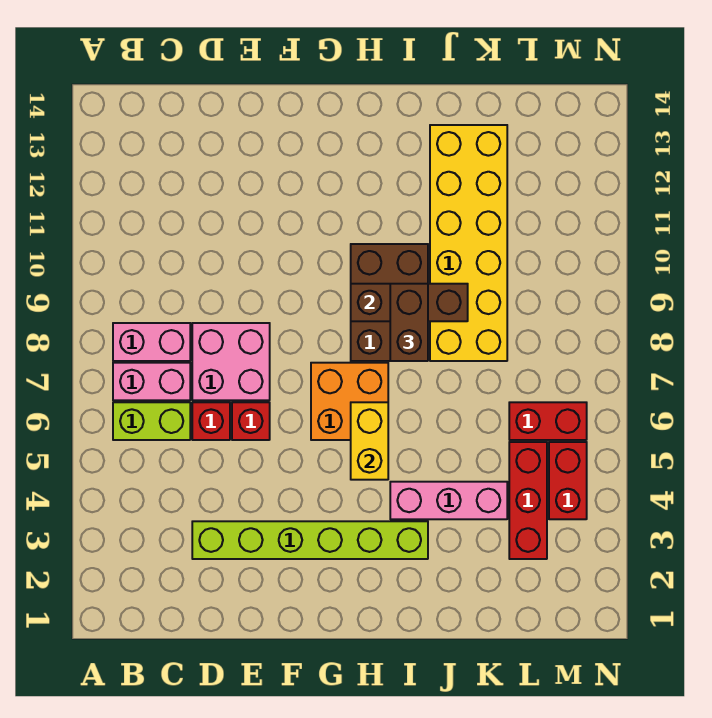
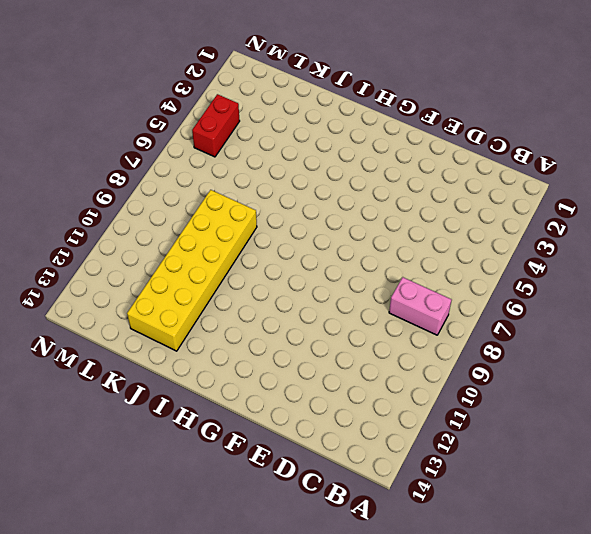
none -> lime 1x2 brick [113,402,190,440]
none -> pink 1x2 brick [113,363,190,400]
none -> lime 1x6 brick [192,521,428,559]

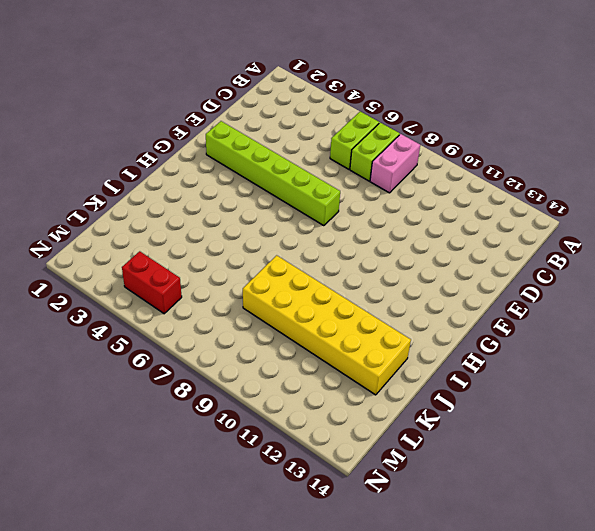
lime 1x2 brick [350,123,400,181] -> pink 1x2 brick [113,363,190,400]
lime 1x6 brick [206,121,340,226] -> lime 1x6 brick turned to [192,521,428,559]
none -> red 1x1 brick [192,402,230,440]
none -> pink 2x2 brick [192,323,270,400]
none -> red 1x1 brick [232,402,270,440]

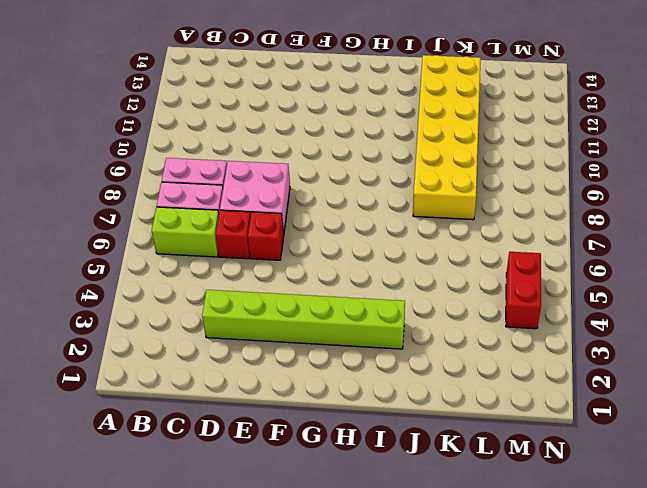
none -> orange 2x2 brick [311,363,388,440]
none -> brown 2x3 brick [351,244,428,361]
none -> pink 1x3 brick [390,482,507,519]

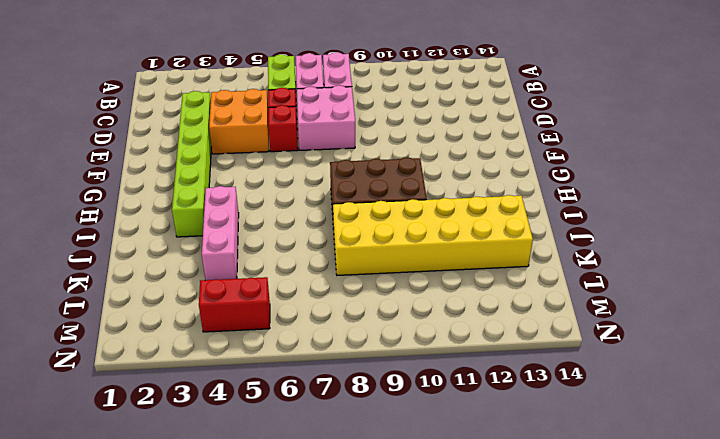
orange 2x2 brick [209,89,269,154] -> orange 2x2 brick moved to [311,363,388,440]
none -> red 1x3 brick [509,442,547,559]
none -> red 1x2 brick [509,402,587,440]
none -> yellow 1x2 brick [351,402,388,480]

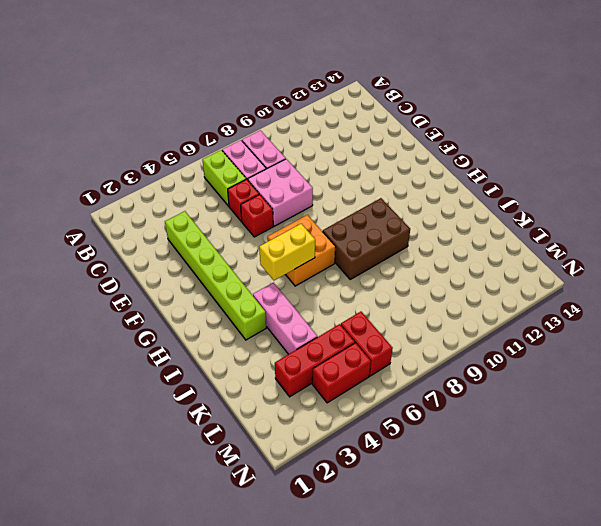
none -> yellow 2x6 brick [430,125,507,361]
none -> brown 1x3 brick [351,284,468,321]
none -> brown 1x2 brick [390,284,428,361]

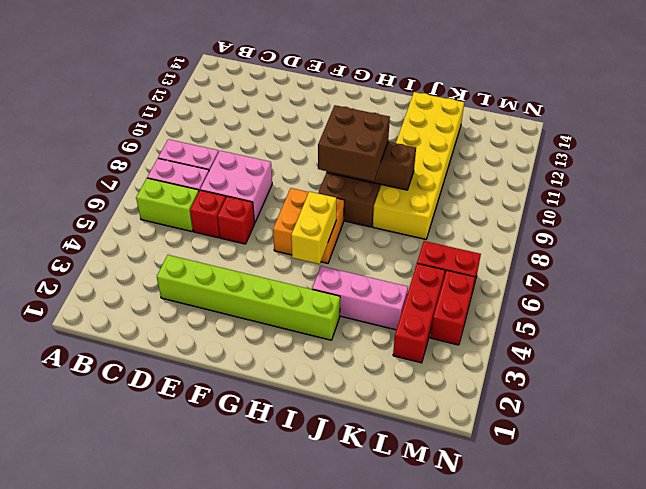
brown 2x2 brick [318,105,390,181] -> brown 1x2 brick [390,284,428,361]

